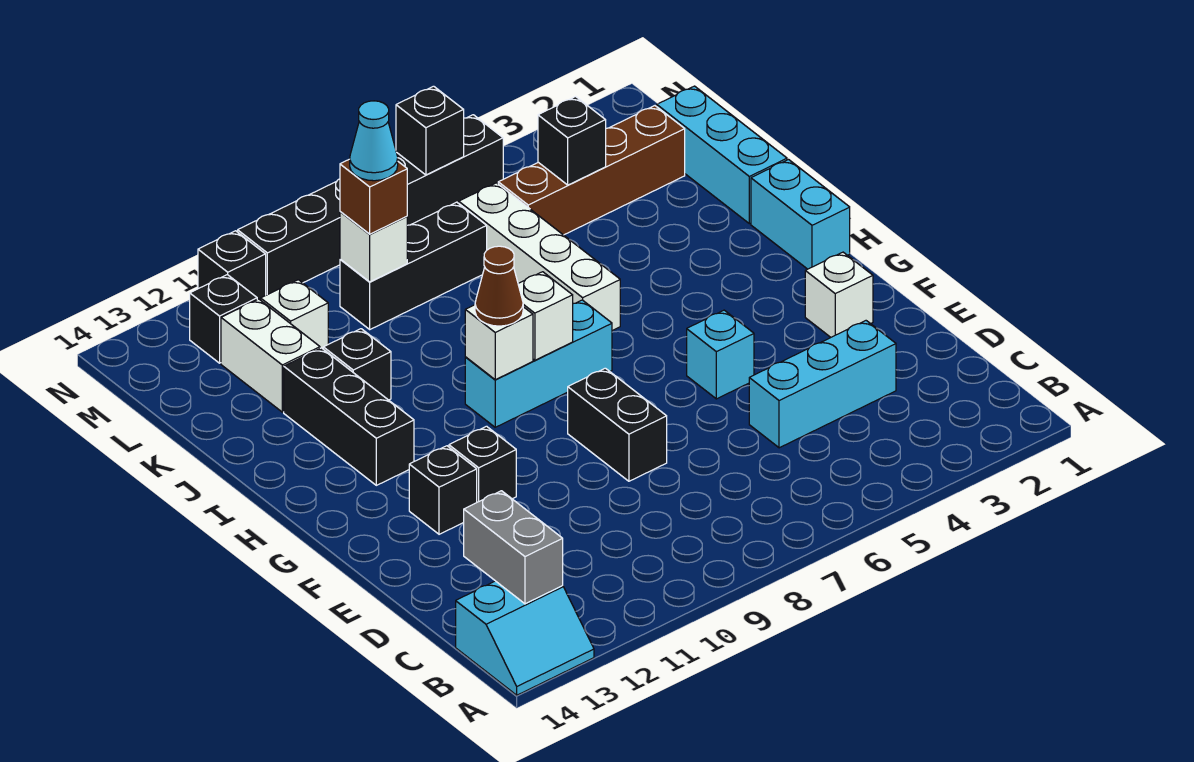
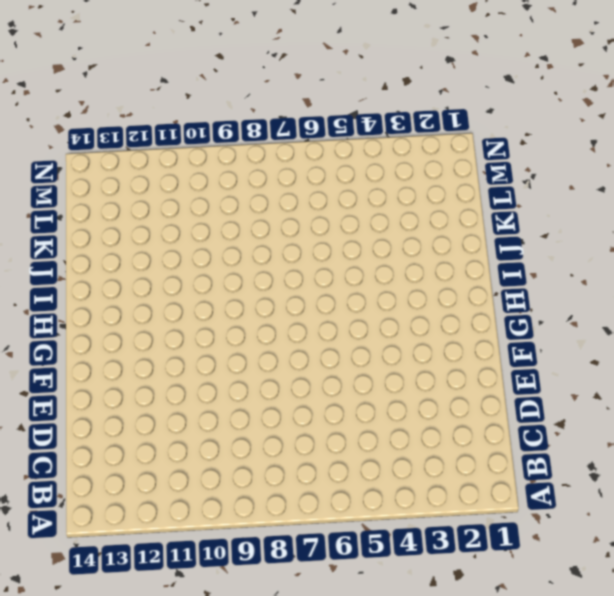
none -> cyan 2x2 slope [456,581,594,695]
none -> cyan 1x3 brick [749,321,896,448]
none -> black 1x2 brick [568,368,667,481]

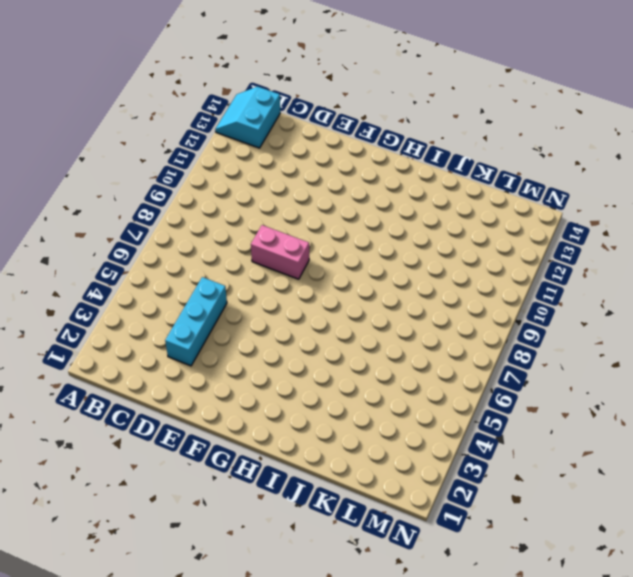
pink 1x2 brick [251,225,309,279] -> black 1x2 brick [568,368,667,481]
none -> white 1x1 brick [805,252,873,337]
none -> cyan 1x1 brick [687,310,754,399]
none -> black 1x1 brick [449,426,516,502]

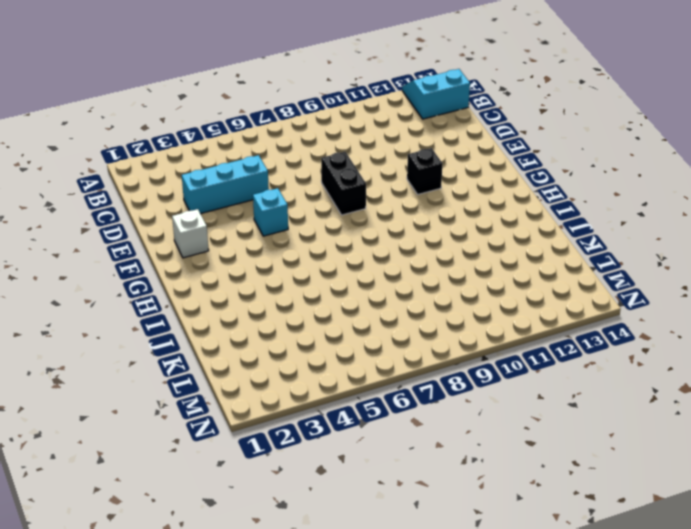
none -> black 1x1 brick [409,446,477,534]
none -> cyan 1x2 brick [751,160,850,269]
none -> cyan 1x3 brick [465,300,612,427]

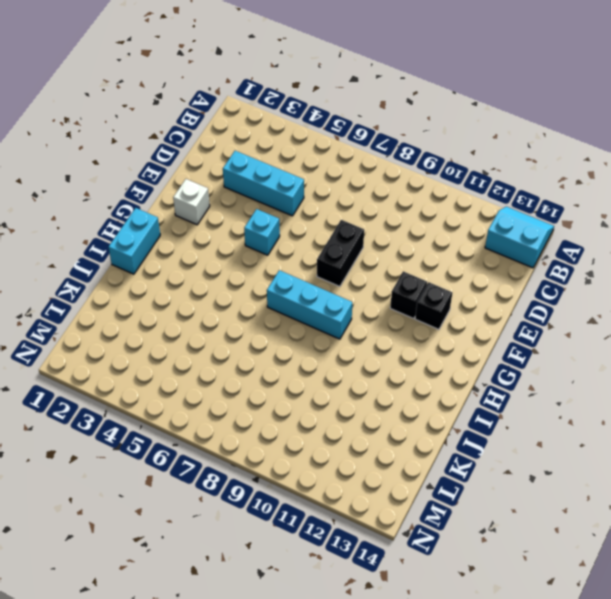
none -> black 1x3 brick [284,348,414,485]
none -> white 1x4 brick [459,183,620,331]
none -> cyan 1x3 brick [657,86,787,224]

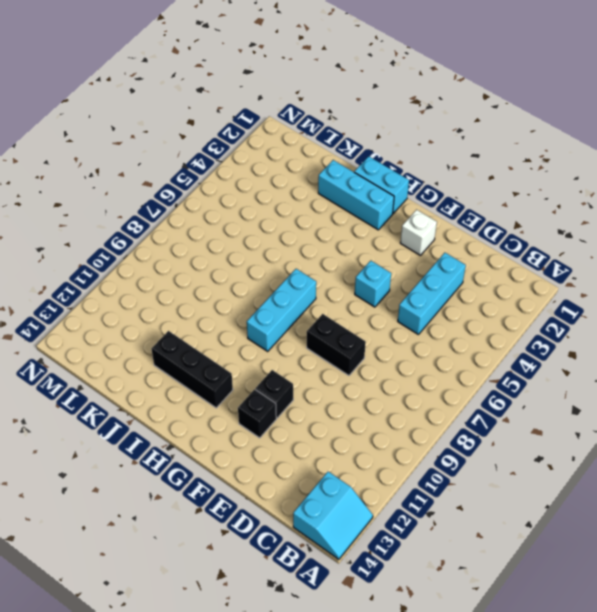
cyan 1x3 brick [318,160,394,230] -> cyan 1x3 brick moved to [657,86,787,224]
none -> white 1x4 brick [459,183,620,331]
none -> black 1x1 brick [323,329,391,400]
none -> white 1x2 brick [221,299,320,412]

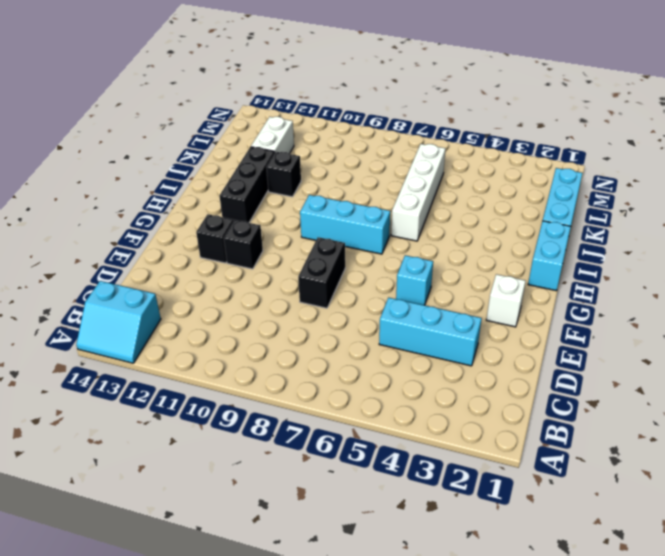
none -> brown 1x4 brick [498,106,685,235]
none -> black 1x3 brick [340,202,487,329]
none -> white 1x1 brick [261,280,328,349]

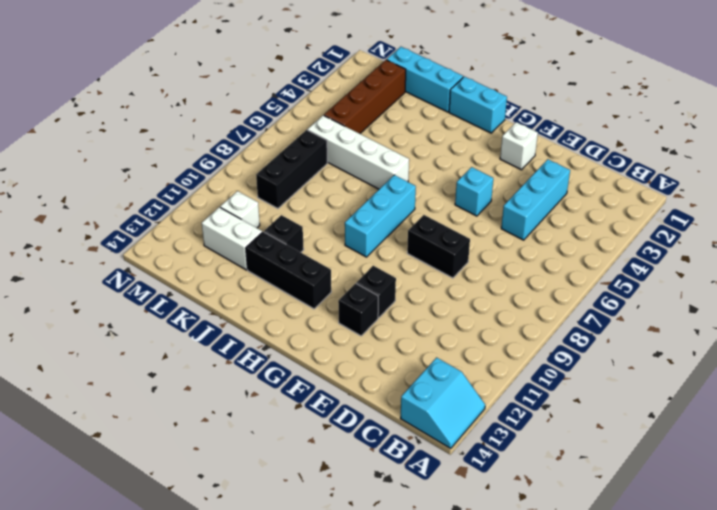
none -> black 1x1 brick [190,275,257,363]
none -> black 1x6 brick [238,115,503,295]
none -> black 1x1 brick [198,231,266,300]

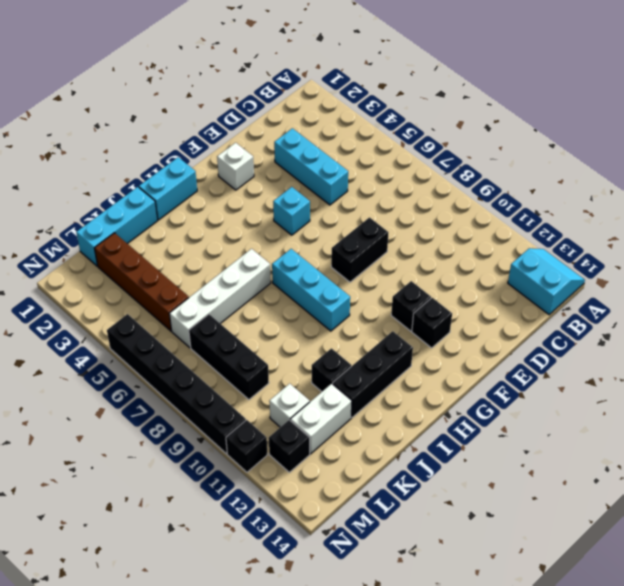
none -> grey 1x2 brick [464,491,563,604]
none -> white 1x1 brick [518,272,573,360]
none -> white 1x1 brick [465,305,533,380]

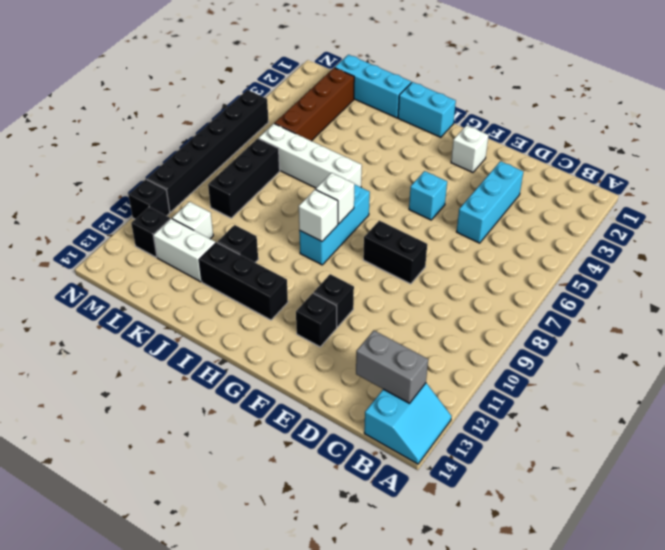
none -> black 1x1 brick [538,97,606,185]
none -> white 1x1 brick [340,212,407,282]
none -> black 1x1 brick [396,86,464,175]

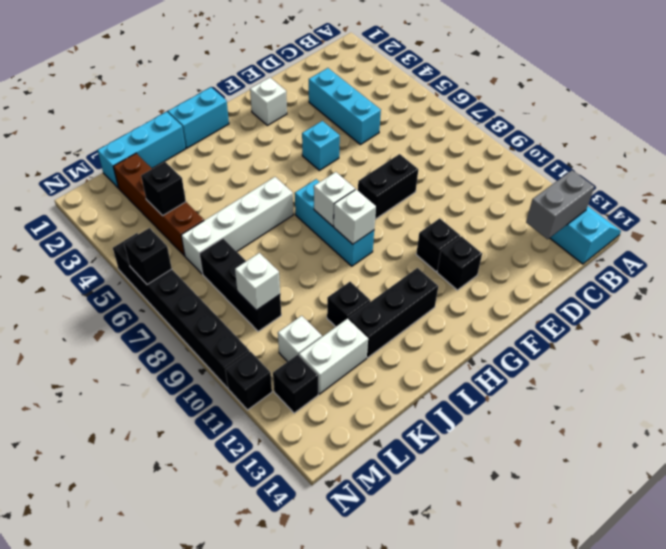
none -> brown 1x1 cone [475,246,523,326]
none -> brown 1x1 brick [340,159,407,234]
none -> cyan 1x1 cone [350,101,398,181]

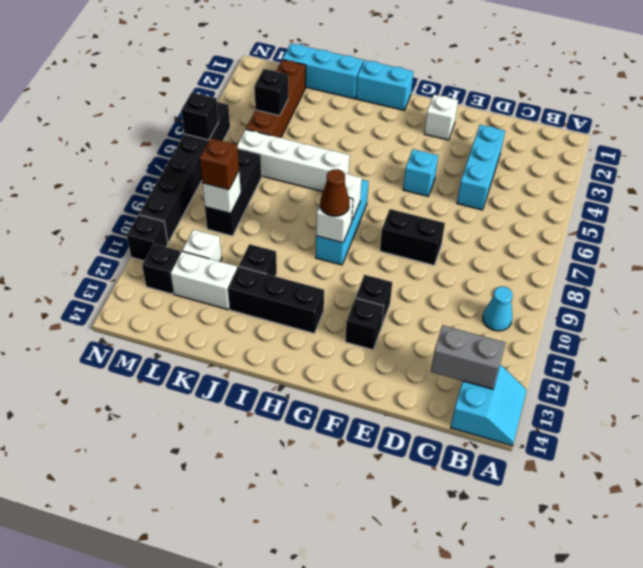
cyan 1x1 cone [483,287,513,331] -> cyan 1x1 cone moved to [350,101,398,181]

